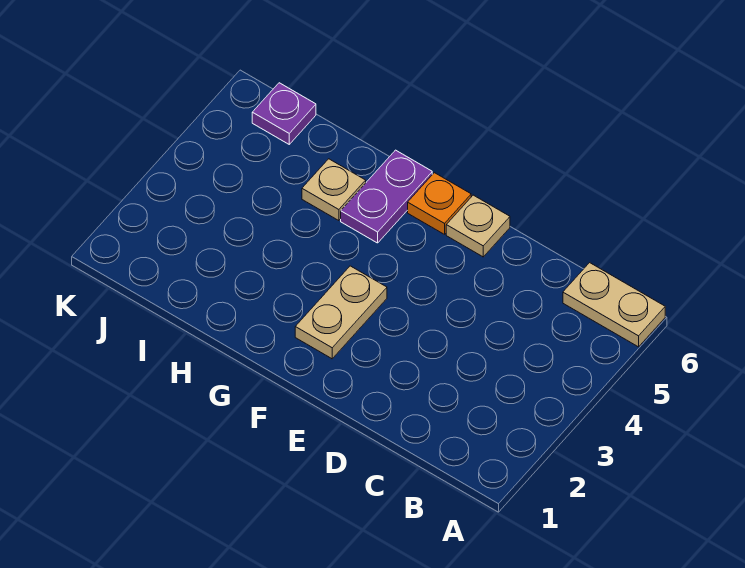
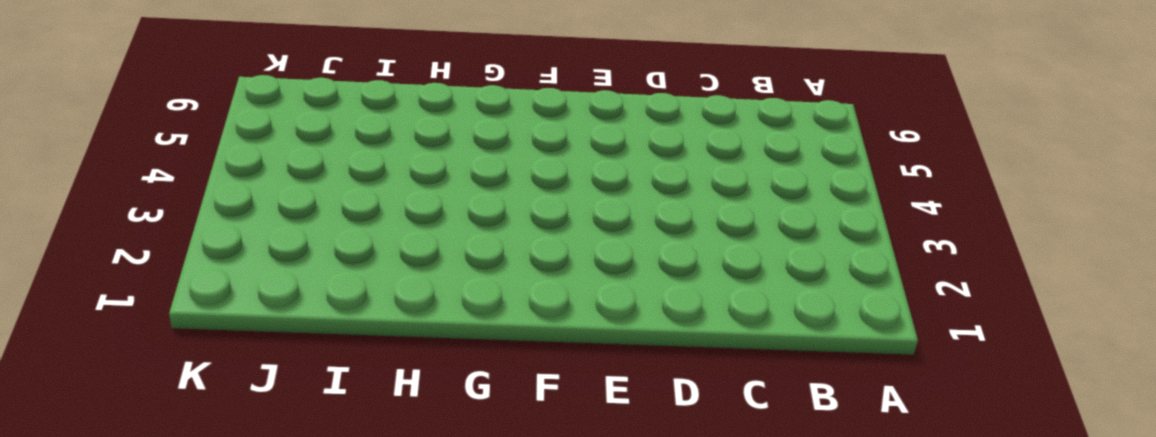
none -> tan 1x2 plate [563,263,665,347]
none -> tan 1x1 plate [446,195,510,257]

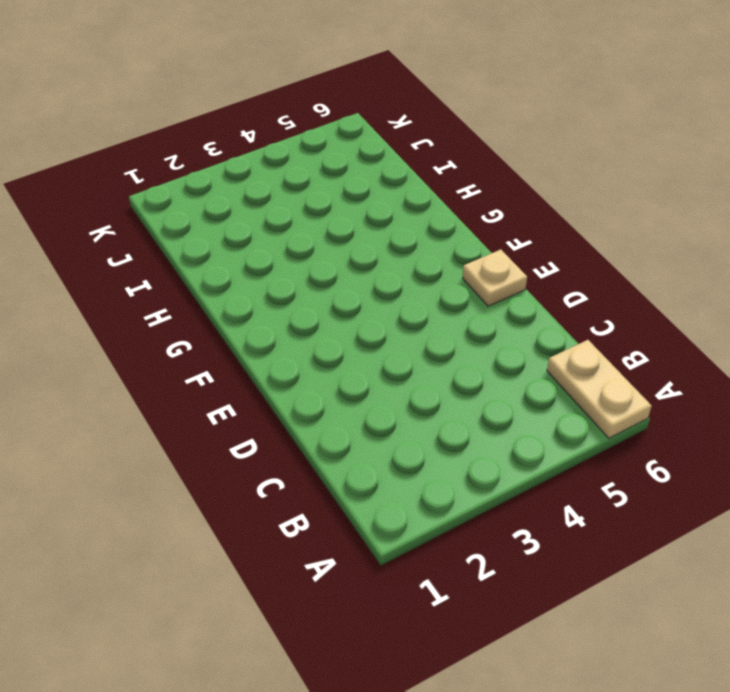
none -> tan 1x2 plate [295,266,387,359]
none -> orange 1x1 plate [408,173,471,234]

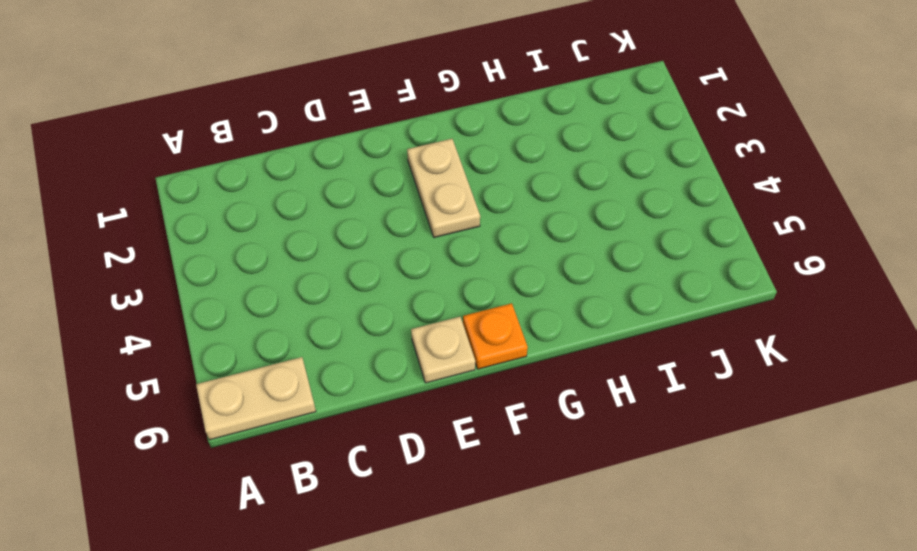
none -> purple 1x2 plate [341,150,432,243]
none -> tan 1x1 plate [302,159,366,221]

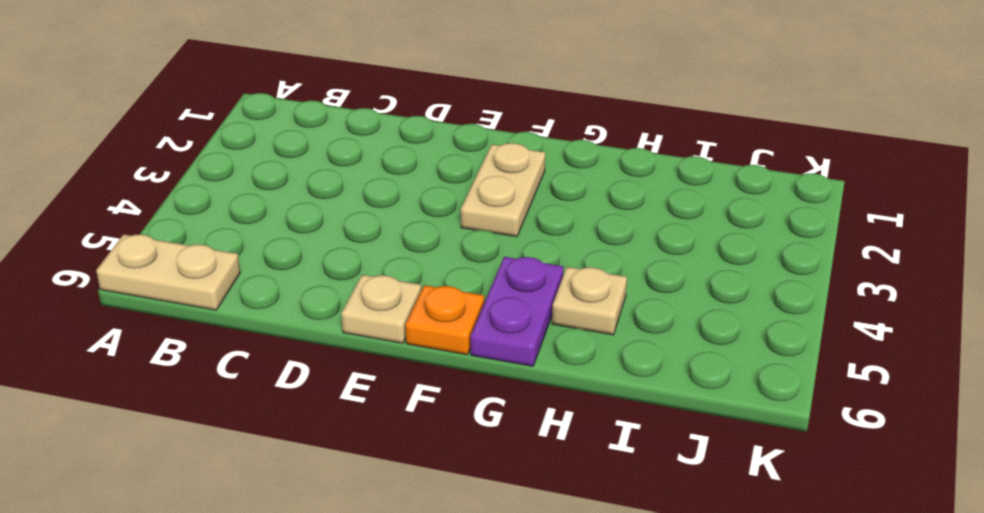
none -> purple 1x1 plate [252,83,316,144]

